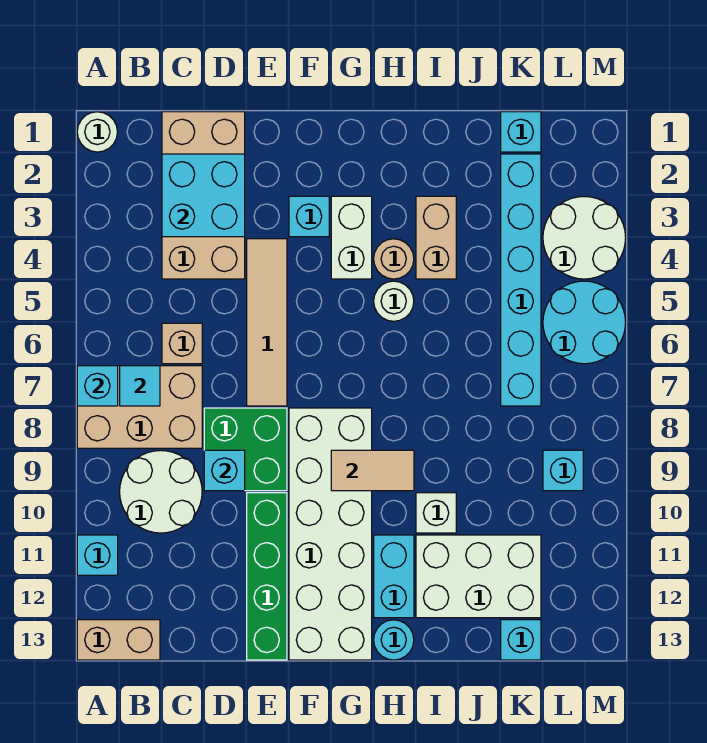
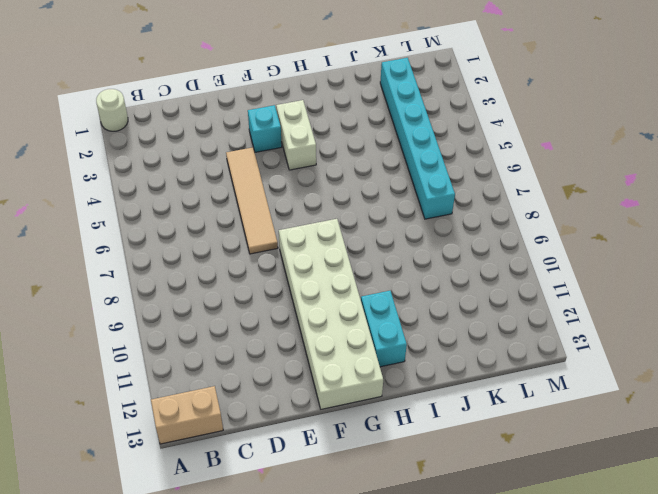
none -> tan 2x3 brick [77,366,202,448]
none -> cyan 1x1 brick [77,535,118,575]
none -> white 2x2 round brick [120,450,202,533]
none -> tan 2x4 brick [162,112,245,279]

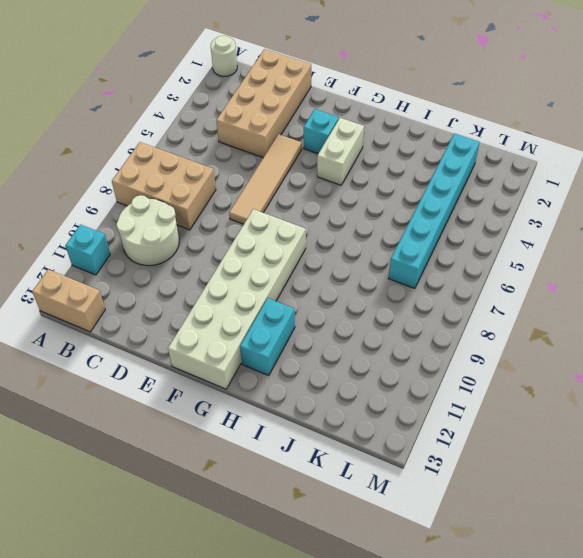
none -> tan 1x1 brick [162,323,202,364]
none -> green 2x2 brick [204,408,287,491]
none -> green 1x4 brick [247,493,287,660]
none -> tan 1x1 round brick [374,239,414,279]

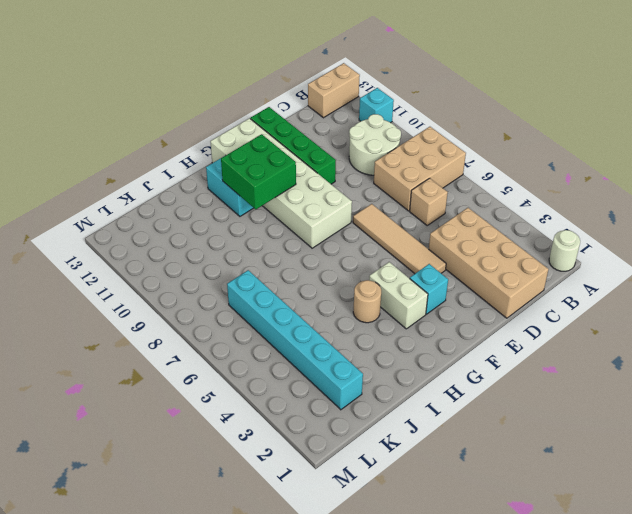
green 2x2 brick [221,134,296,209] -> green 2x2 brick moved to [204,408,287,491]
none -> white 1x1 round brick [374,281,414,321]
none -> cyan 1x1 round brick [374,620,414,660]
none -> tan 1x2 brick [416,196,456,279]
none -> white 1x1 brick [416,493,456,533]

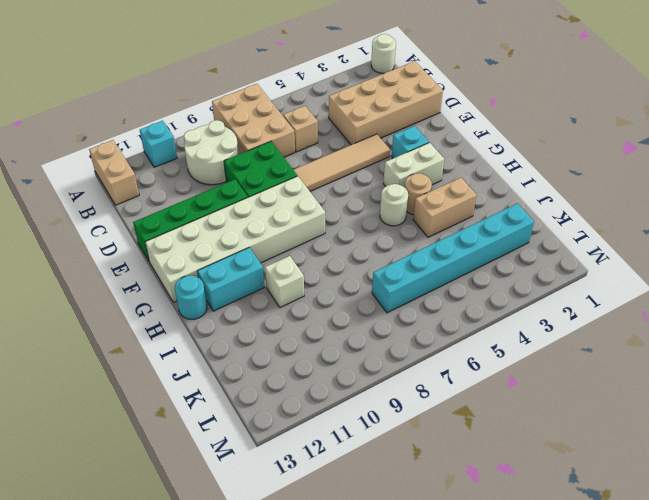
none -> white 2x3 brick [416,535,541,618]
none -> cyan 1x1 brick [501,112,541,152]
none -> cyan 1x1 brick [501,620,541,660]
none -> white 2x2 round brick [543,196,626,279]

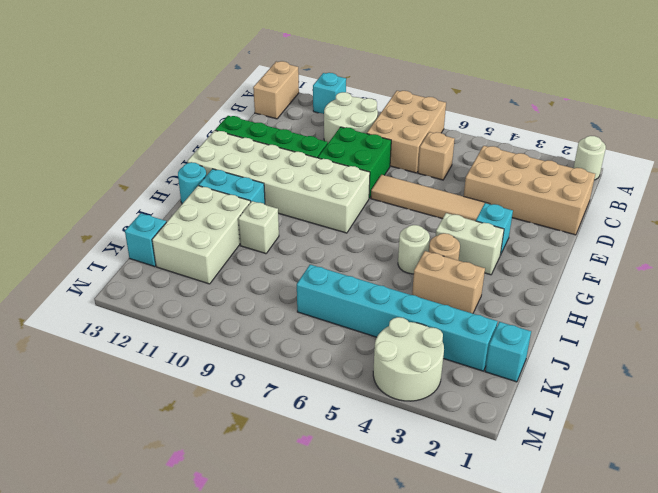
none -> cyan 2x2 round brick [543,281,626,364]
none -> cyan 1x1 brick [543,450,583,491]
none -> cyan 1x1 brick [77,366,118,406]
none -> cyan 1x1 tile [120,366,160,406]

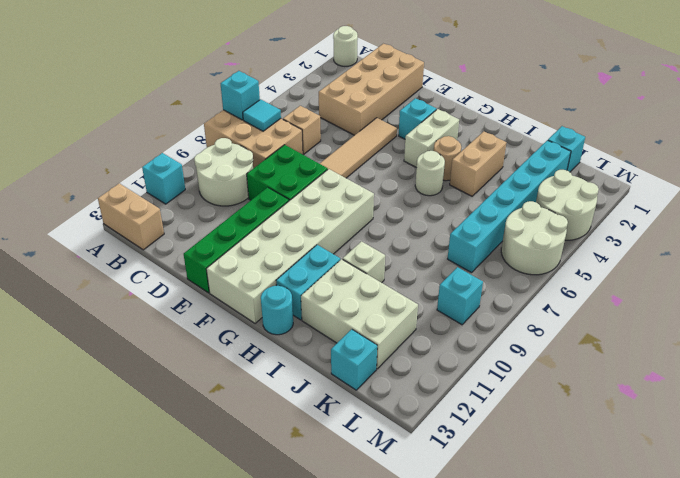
white 2x2 round brick [501,201,568,275] -> cyan 2x2 round brick [543,281,626,364]
none -> cyan 2x2 brick [162,154,245,237]
none -> cyan 1x1 brick [204,450,245,491]
none -> tan 1x2 tile [331,450,414,491]

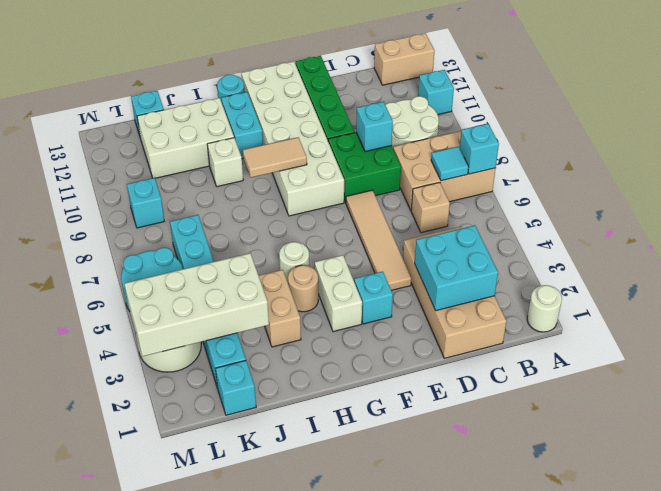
white 2x4 brick [124,253,269,356] -> none

